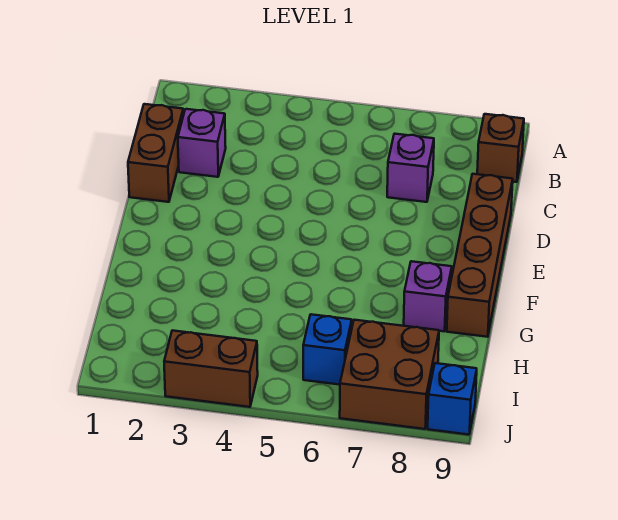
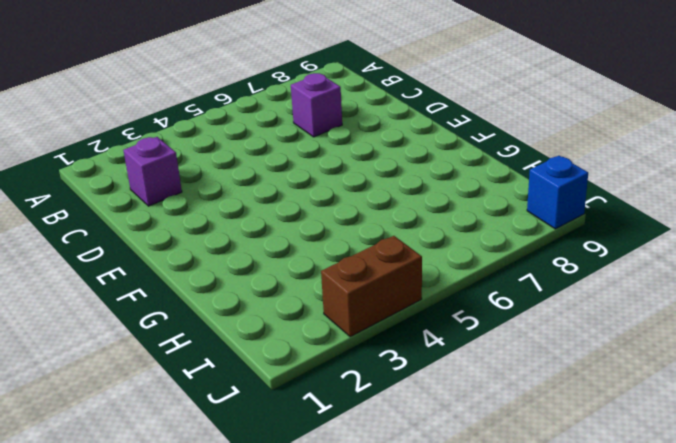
none -> brown 1x1 brick [477,114,524,182]
none -> brown 1x2 brick [128,104,183,202]

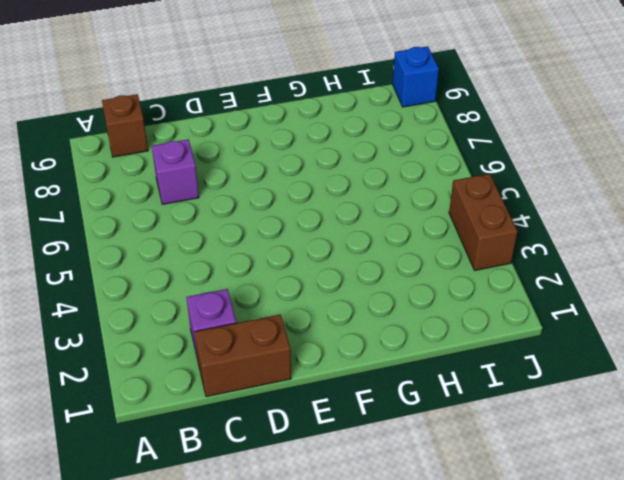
none -> brown 1x4 brick [447,174,513,337]
none -> purple 1x1 brick [404,261,452,331]

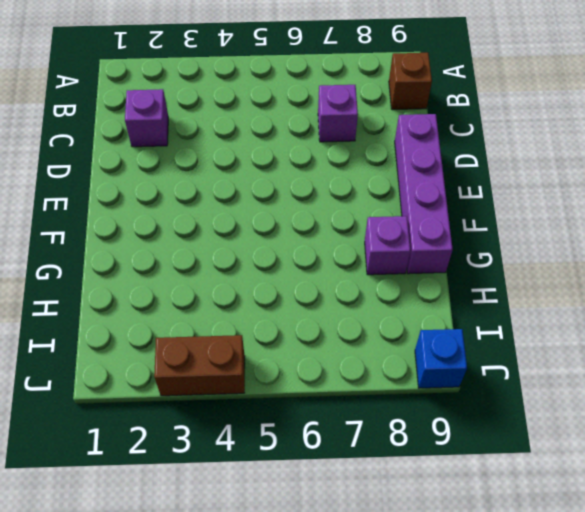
purple 1x4 brick [395,114,453,274] -> brown 1x4 brick [447,174,513,337]
none -> brown 1x2 brick [128,104,183,202]
none -> blue 1x1 brick [303,314,352,385]

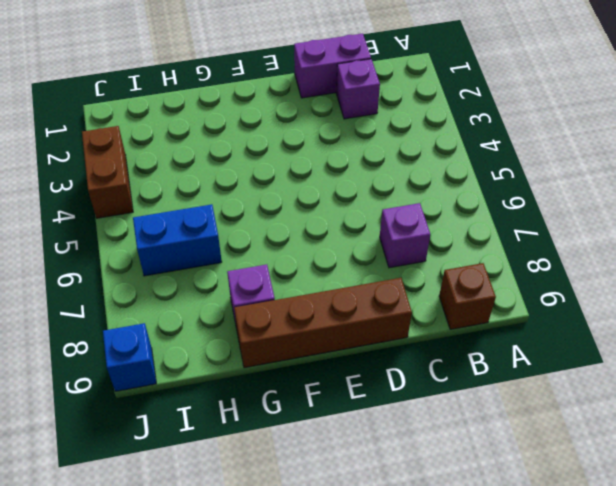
purple 1x2 brick [294,33,371,98] -> brown 1x2 brick [128,104,183,202]
blue 1x2 brick [133,204,222,276] -> blue 1x1 brick [303,314,352,385]
none -> brown 2x2 brick [340,320,439,429]

